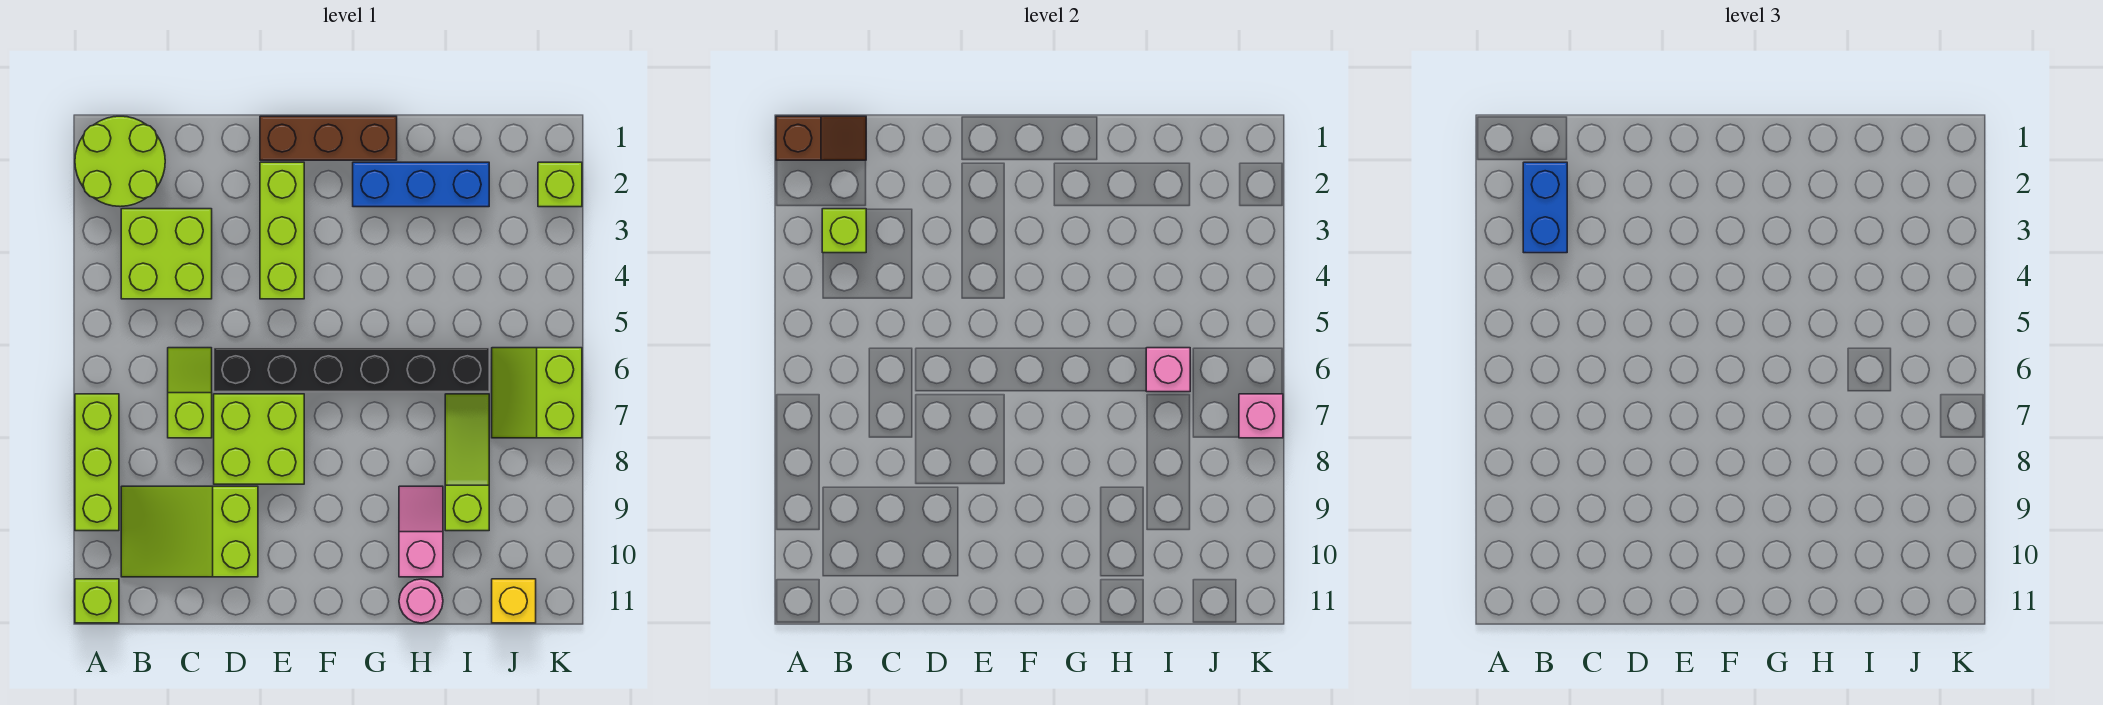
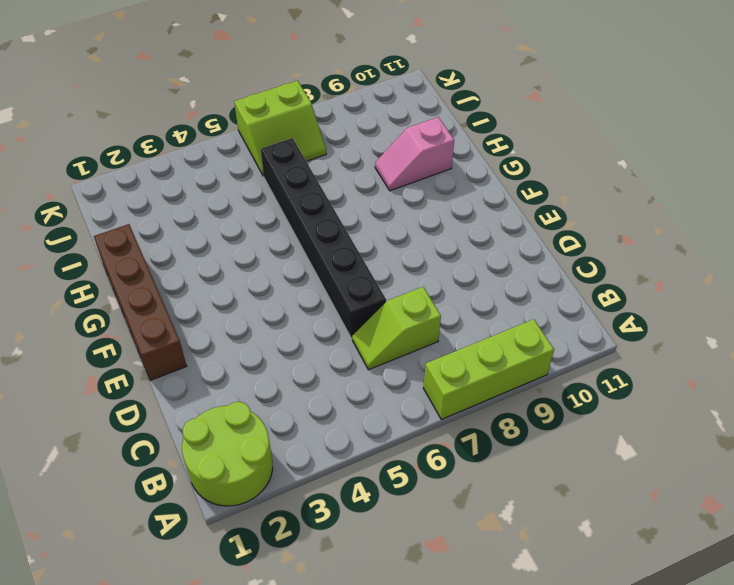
brown 1x4 brick [94,224,187,380] -> brown 1x3 brick [260,116,397,160]
none -> lime 1x1 brick [75,579,119,623]
none -> lime 2x2 brick [121,209,212,299]
none -> lime 2x3 slope [121,486,258,577]

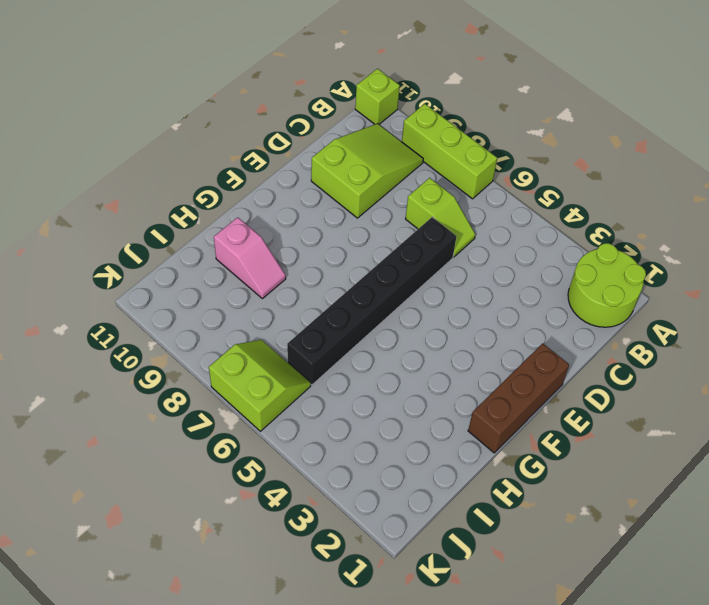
none -> lime 2x2 brick [121,209,212,299]
none -> lime 2x2 brick [214,394,304,484]
none -> lime 1x3 brick [260,162,304,299]

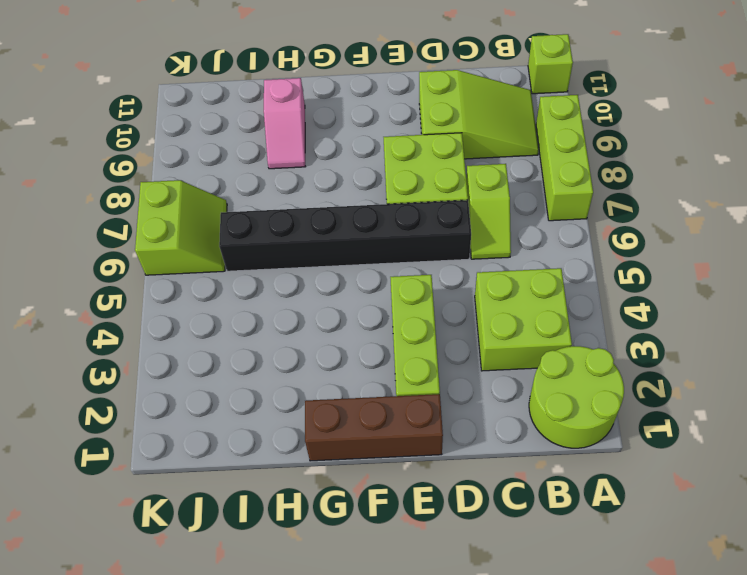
none -> blue 1x3 brick [353,162,489,207]
none -> pink 1x1 round brick [399,579,443,623]
none -> lime 1x3 slope [445,394,489,531]

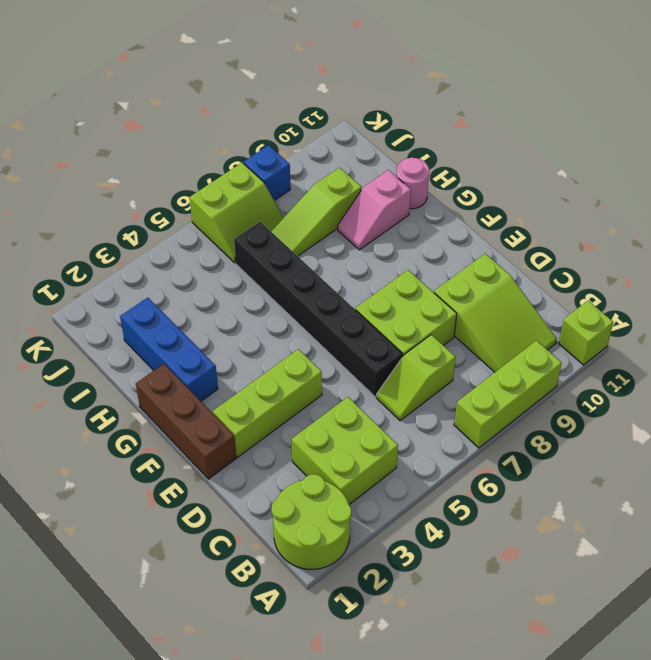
blue 1x1 brick [244,145,290,201] -> none
none -> yellow 1x1 brick [492,579,536,623]
none -> lime 1x1 brick [538,162,582,207]
none -> brown 1x2 slope [776,116,866,160]

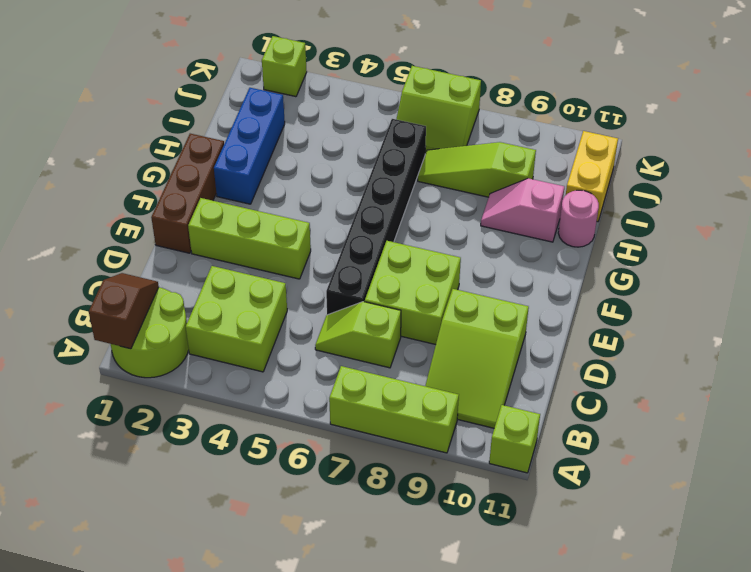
yellow 1x2 brick [566,131,618,222] -> yellow 1x1 brick [492,579,536,623]
none -> lime 1x1 brick [822,209,866,253]
none -> pink 1x1 brick [1146,348,1190,392]
none -> pink 1x1 brick [1239,394,1283,438]

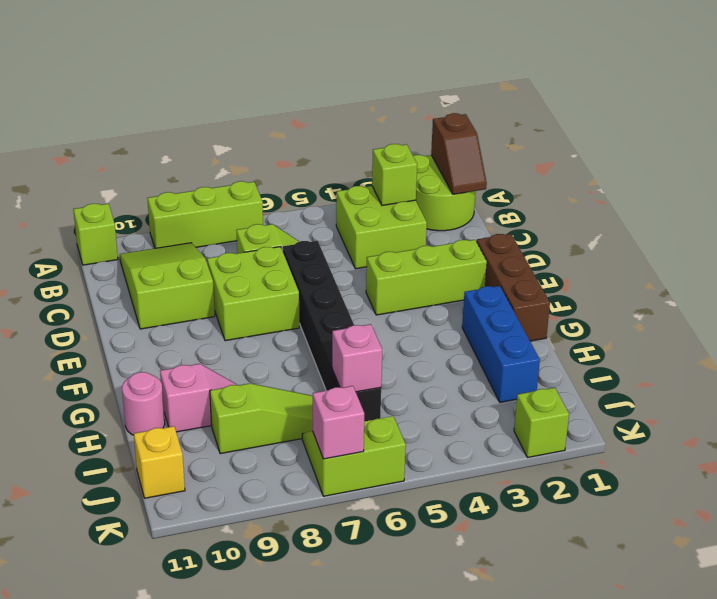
none -> blue 1x2 brick [1523,162,1567,253]

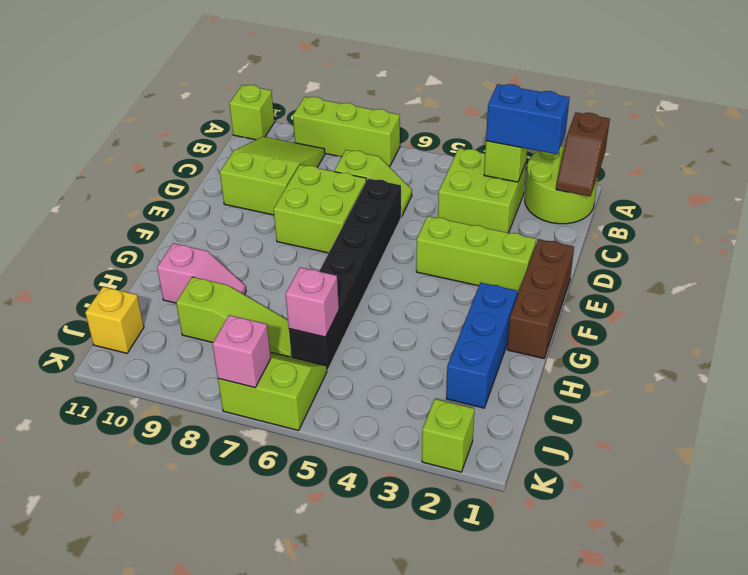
none -> pink 1x1 round brick [399,579,443,623]

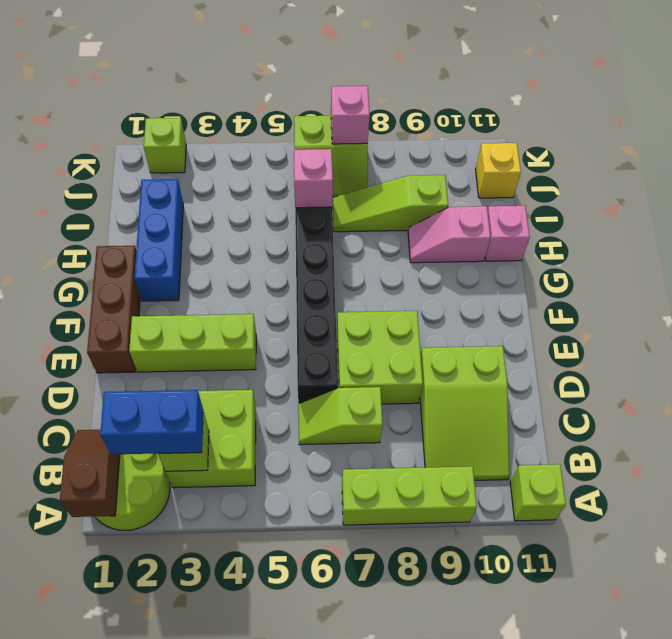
pink 1x1 brick [485,206,530,261] -> pink 1x1 round brick [399,579,443,623]

